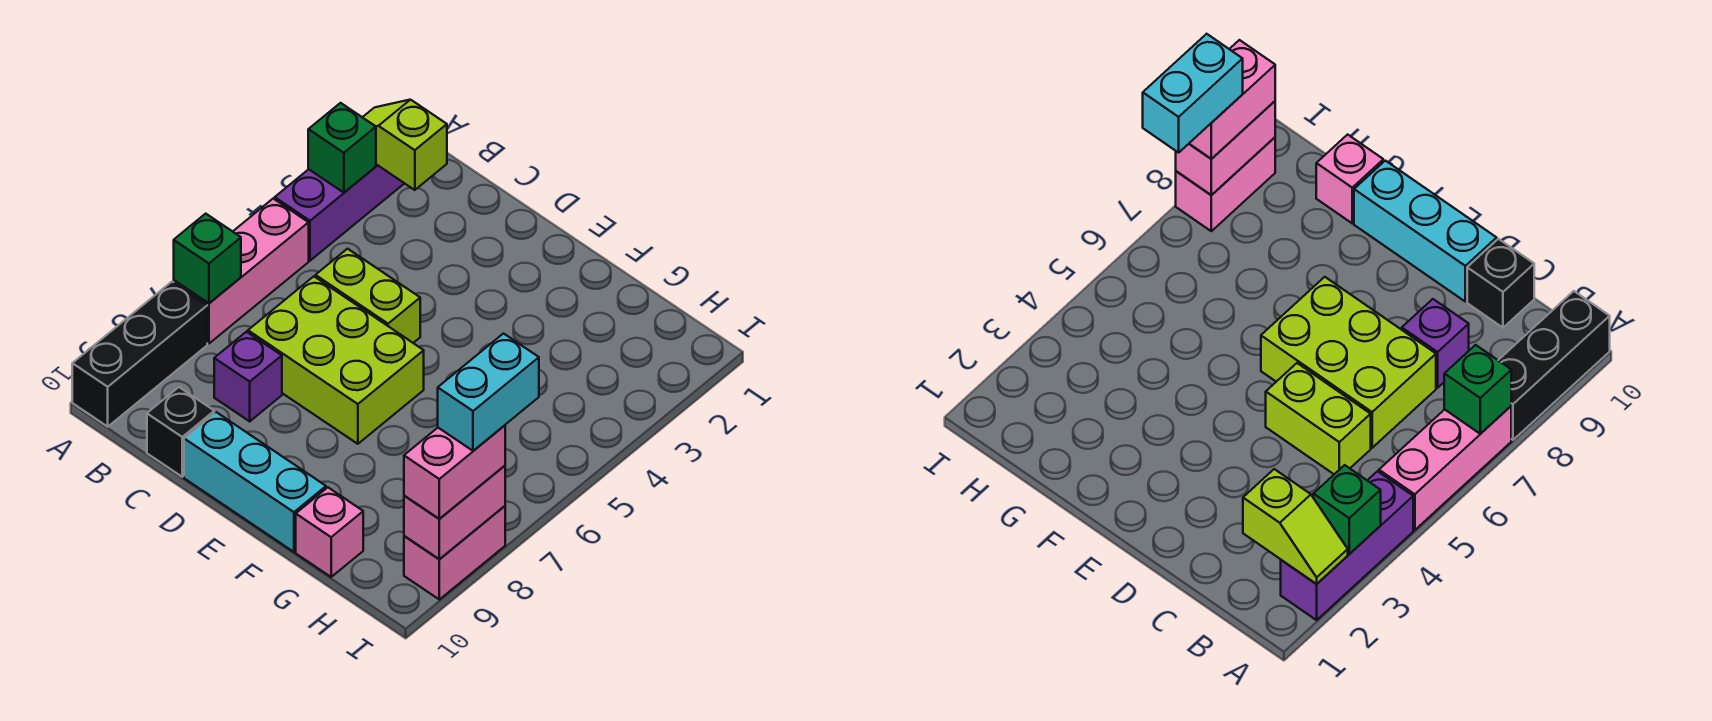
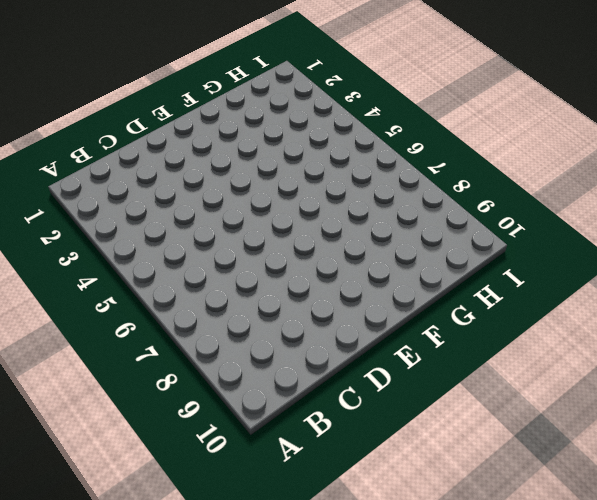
none -> purple 1x3 brick [275,164,404,261]
none -> pink 1x3 brick [174,199,309,344]
none -> black 1x3 brick [72,282,207,427]

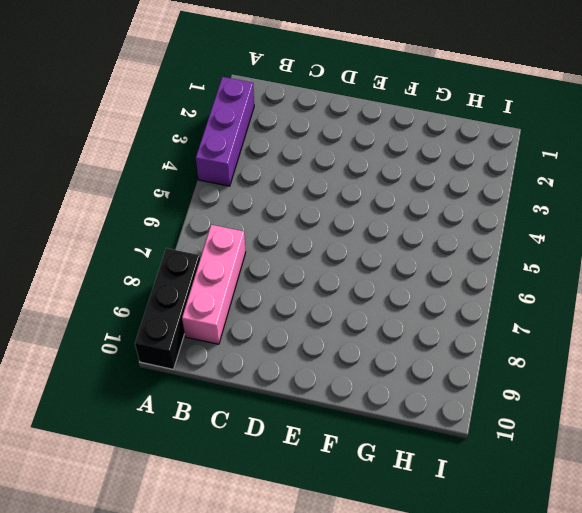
pink 1x3 brick [182,225,246,344] -> pink 1x3 brick moved to [174,199,309,344]
none -> lime 1x2 brick [315,249,420,343]
none -> lime 2x3 brick [248,276,424,444]
none -> purple 1x1 brick [214,332,282,421]

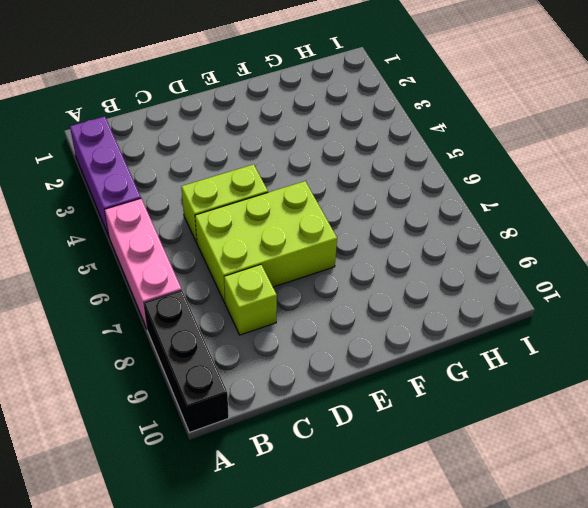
lime 1x1 brick [224,265,277,335] -> purple 1x1 brick [214,332,282,421]
none -> black 1x1 brick [147,387,214,477]
none -> cyan 1x3 brick [184,412,326,552]
none -> pink 1x1 brick [296,487,363,577]

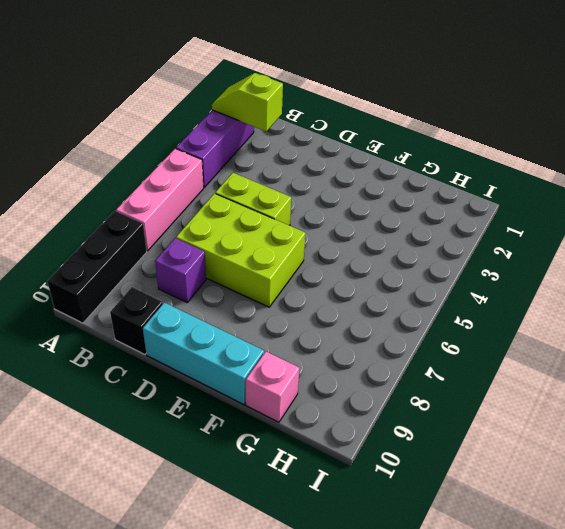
none -> pink 1x2 brick [404,506,505,599]
none -> green 1x1 brick [308,103,376,193]
none -> green 1x1 brick [174,214,241,303]

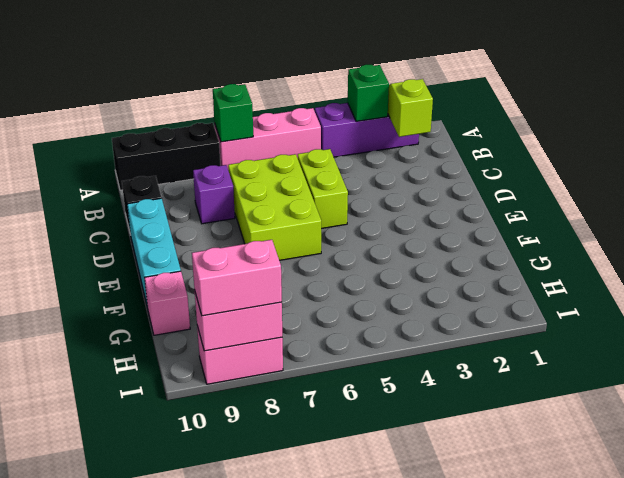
none -> cyan 1x2 brick [438,334,539,451]

